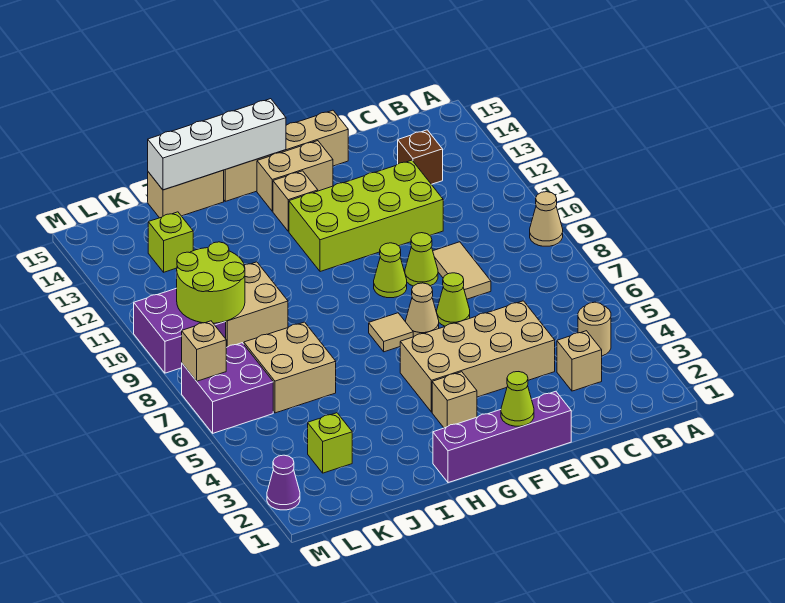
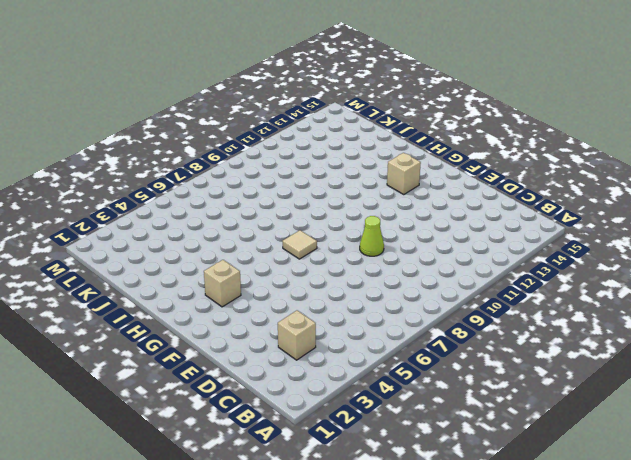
none -> tan 1x1 cone [530,192,563,246]
none -> tan 1x1 round brick [578,302,611,356]
none -> brown 1x1 brick [398,130,443,184]

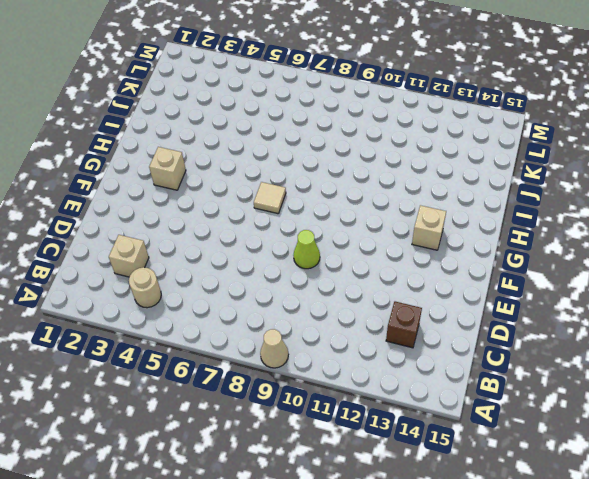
none -> tan 2x4 brick [400,301,555,412]
none -> tan 1x2 tile [433,242,491,299]
none -> lime 2x4 brick [289,160,443,272]

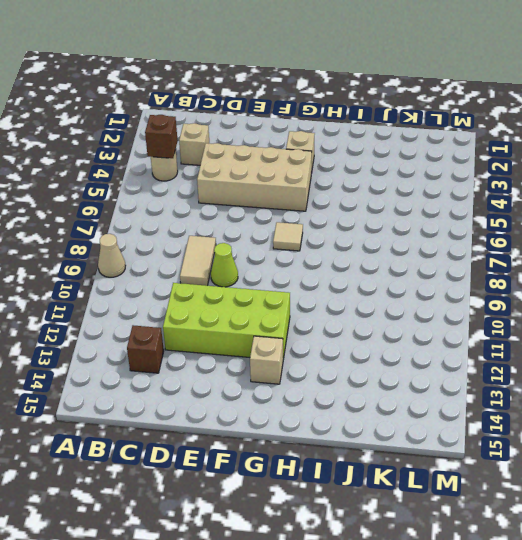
brown 1x1 brick [145,115,178,158] -> none
none -> purple 1x4 brick [433,391,571,483]
none -> lime 1x1 cone [437,273,470,326]
none -> tan 1x4 brick [224,110,348,201]

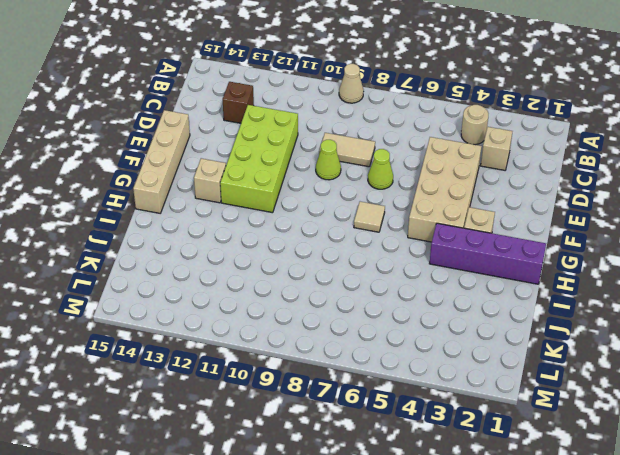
purple 1x4 brick [429,223,546,284] -> purple 1x4 brick turned to [433,391,571,483]
none -> tan 1x1 cone [406,283,439,337]
none -> lime 1x1 cone [374,243,407,298]
none -> tan 1x2 brick [257,141,333,211]

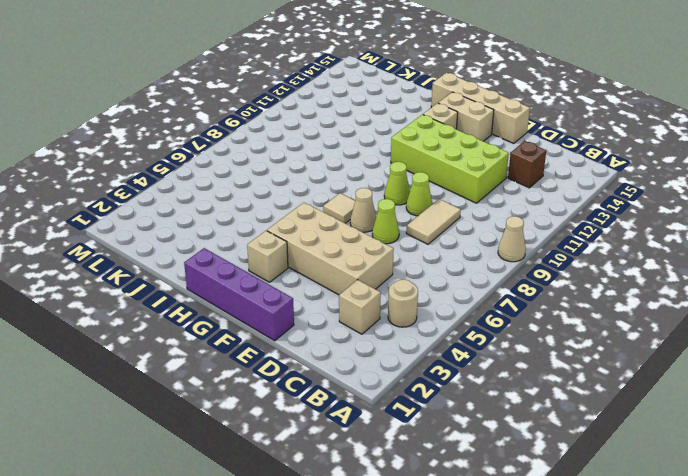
none -> tan 1x2 brick [148,170,224,218]
none -> tan 2x2 brick [244,322,336,413]
none -> tan 2x2 brick [225,262,288,348]

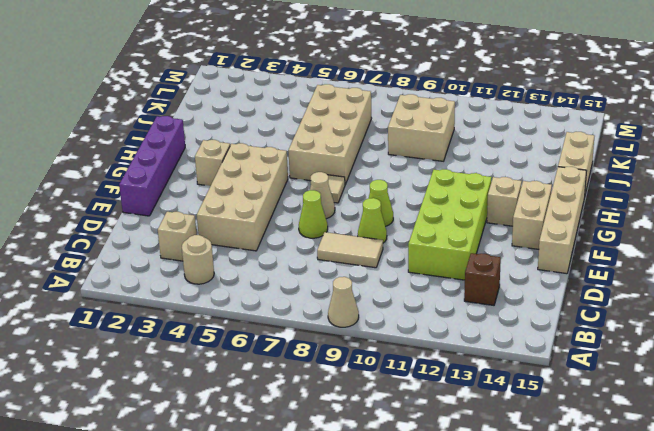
tan 2x4 brick [288,84,372,184] -> tan 2x2 brick [244,322,336,413]
none -> lime 1x1 brick [308,413,352,473]
none -> lime 1x1 brick [148,212,193,272]
none -> purple 2x2 brick [182,343,273,433]

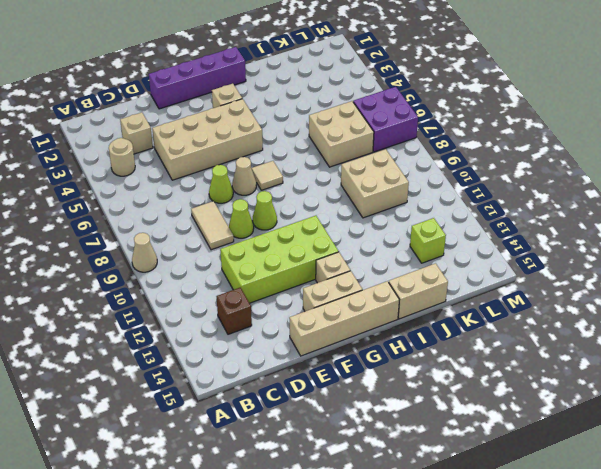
none -> lime 1x1 brick [308,413,352,473]
none -> purple 2x2 brick [134,288,226,373]
none -> purple 1x1 cone [267,455,300,510]

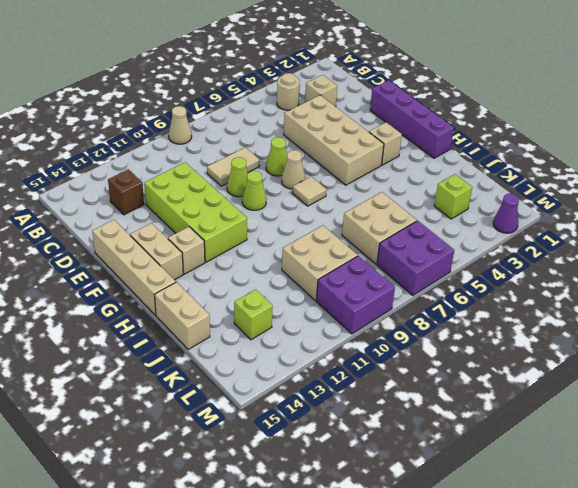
none -> lime 1x1 cone [501,372,534,426]
none -> white 1x4 brick [148,99,286,190]
none -> lime 2x2 round brick [176,242,245,323]

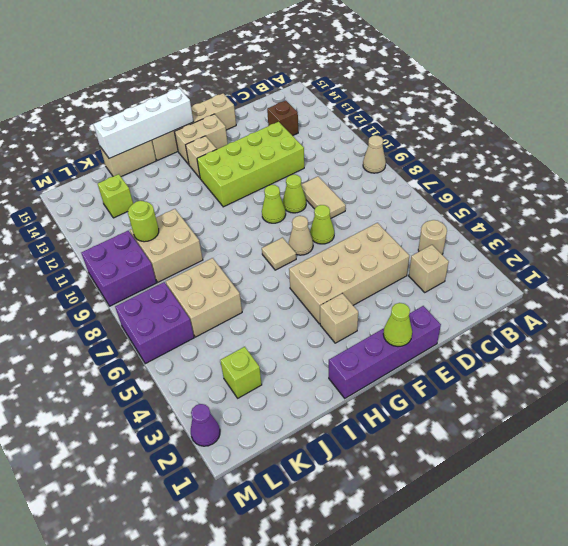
lime 1x1 round brick [128,201,159,242] -> lime 2x2 round brick [176,242,245,323]
none -> tan 1x1 brick [182,321,226,381]

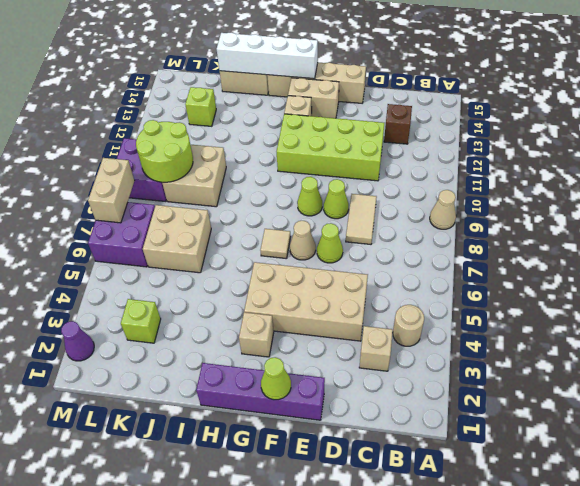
tan 1x2 brick [88,158,134,223] -> tan 1x1 brick [182,321,226,381]

